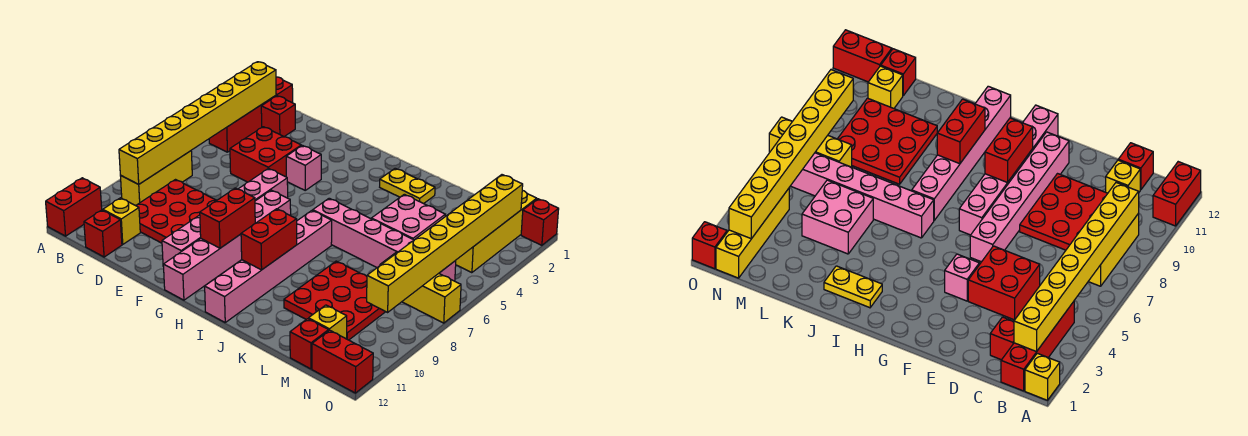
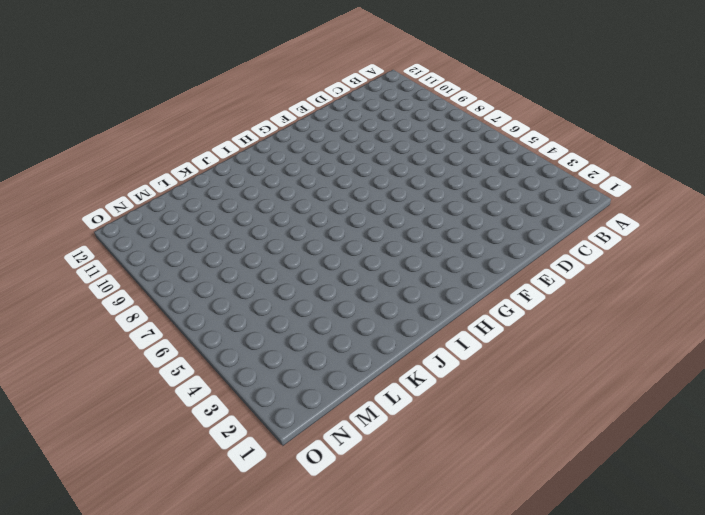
none -> yellow 1x1 brick [1025,353,1060,400]
none -> red 1x2 brick [46,178,102,236]
none -> red 1x4 brick [209,77,293,152]

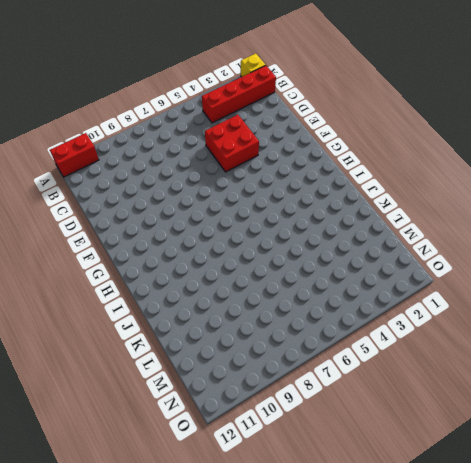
none -> yellow 1x3 brick [121,151,192,205]
none -> red 1x1 brick [261,96,295,136]
none -> red 3x3 plate [136,180,217,243]

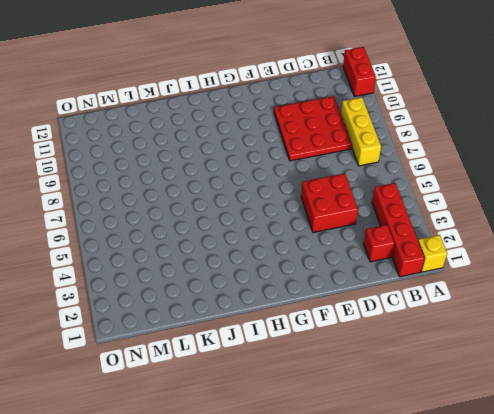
none -> yellow 1x1 brick [103,198,140,244]
none -> red 1x1 brick [84,210,122,257]
none -> pink 1x1 brick [286,145,321,190]

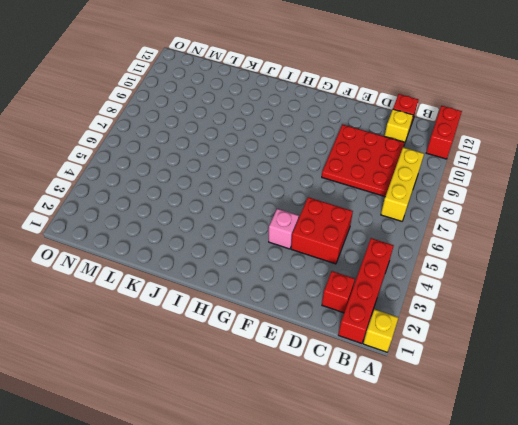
none -> pink 1x6 brick [162,168,288,266]
none -> pink 1x6 brick [163,190,291,300]
none -> yellow 1x2 plate [380,168,435,204]

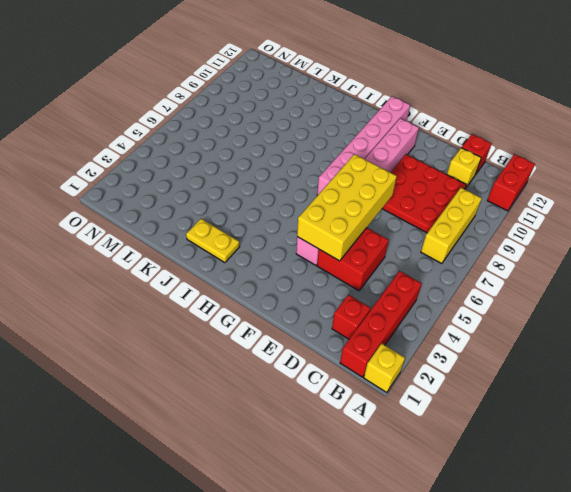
yellow 2x4 brick [297,154,397,261] -> none
none -> pink 1x6 brick [313,198,456,281]
none -> pink 1x6 brick [205,210,332,322]
none -> pink 2x2 brick [371,194,445,240]

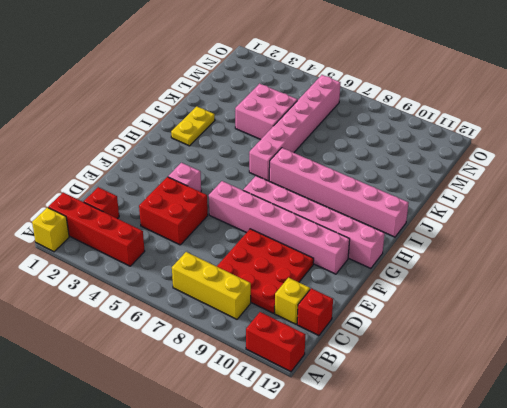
none -> red 3x3 plate [284,261,385,340]
none -> yellow 1x3 brick [380,252,461,323]
none -> yellow 1x1 brick [309,305,347,339]

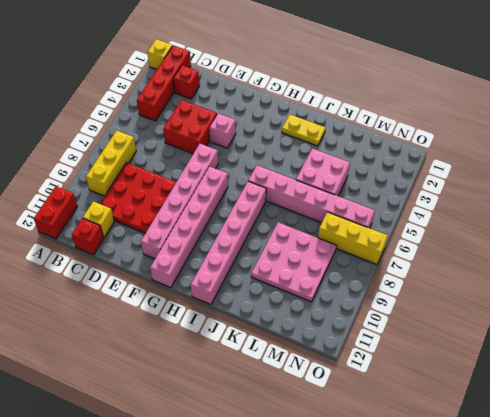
pink 3x3 plate [251,222,337,302] -> red 3x3 plate [284,261,385,340]
none -> yellow 1x1 brick [309,305,347,339]
none -> red 1x1 brick [290,319,329,369]
none -> yellow 1x4 brick [455,190,537,273]

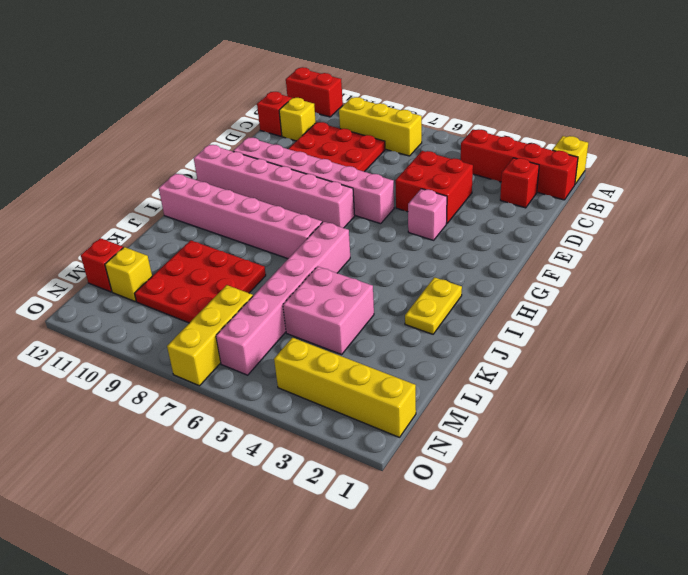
none -> red 1x2 brick [312,330,373,393]
none -> red 1x1 brick [521,199,559,245]
none -> yellow 1x8 brick [119,62,276,184]

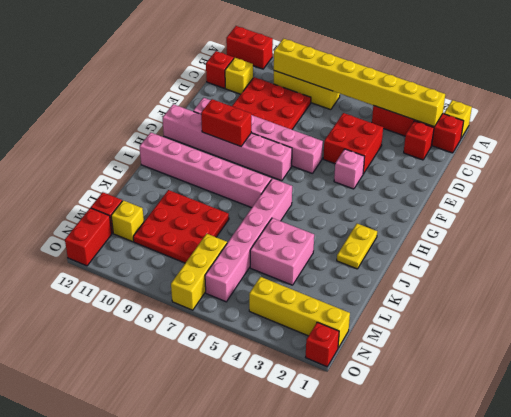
none -> red 1x2 brick [241,209,297,270]
none -> yellow 1x8 brick [367,175,523,312]

